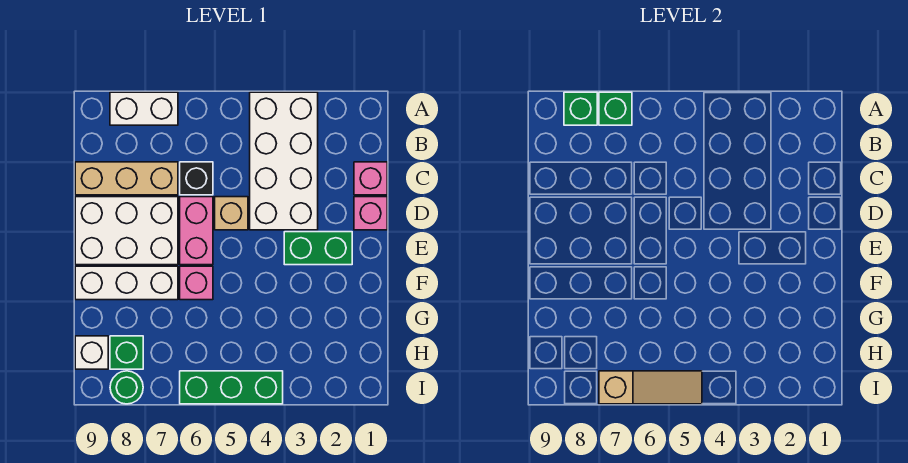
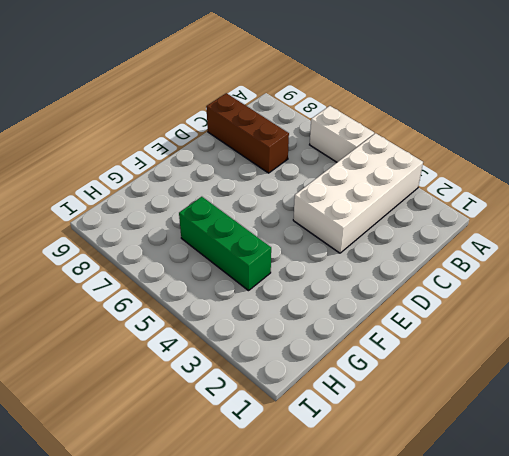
white 1x2 brick [310,106,374,162] -> white 1x2 brick moved to [110,92,178,125]
brown 1x3 brick [206,93,289,173] -> tan 1x3 brick [75,162,178,195]
green 1x3 brick [179,197,271,291] -> green 1x3 brick moved to [180,371,283,404]
none -> pink 1x1 brick [354,162,387,195]
none -> black 1x1 brick [180,162,213,195]
none -> pink 1x1 brick [354,197,387,230]

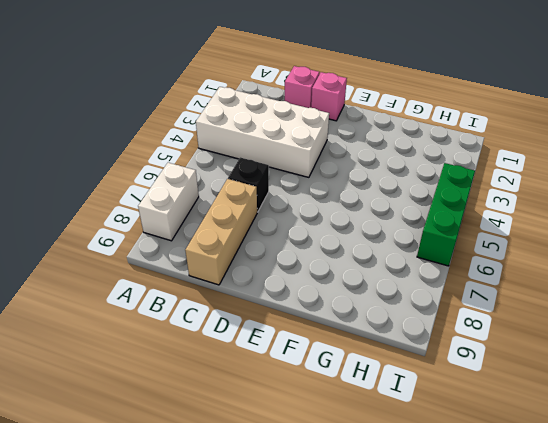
none -> tan 1x1 brick [215,197,248,230]
none -> pink 1x2 brick [180,197,213,265]
none -> white 2x3 brick [75,197,178,265]

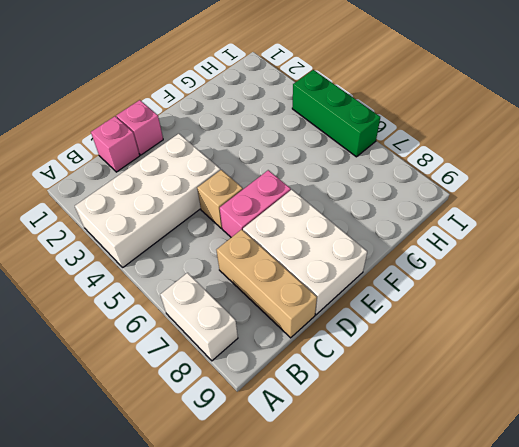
none -> black 1x1 brick [180,162,213,195]
none -> green 1x2 brick [284,232,352,265]
none -> pink 1x1 brick [180,266,213,300]

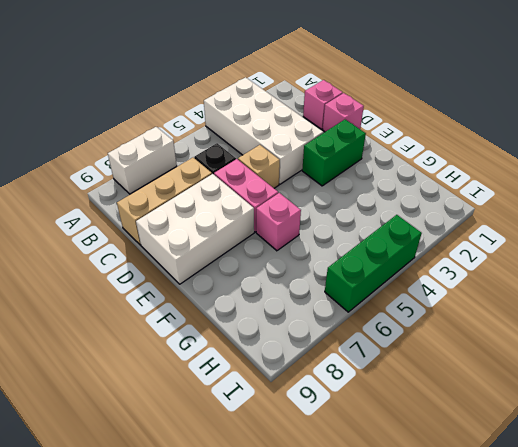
none -> white 1x3 brick [75,266,178,300]
none -> green 1x1 brick [110,336,143,369]
none -> white 1x1 brick [75,336,108,369]

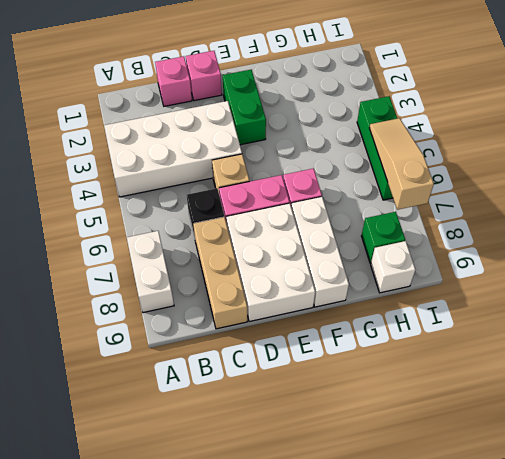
none -> green 1x1 round brick [110,371,143,404]
none -> green 1x1 brick [599,92,632,125]
none -> green 1x1 brick [564,92,597,125]

